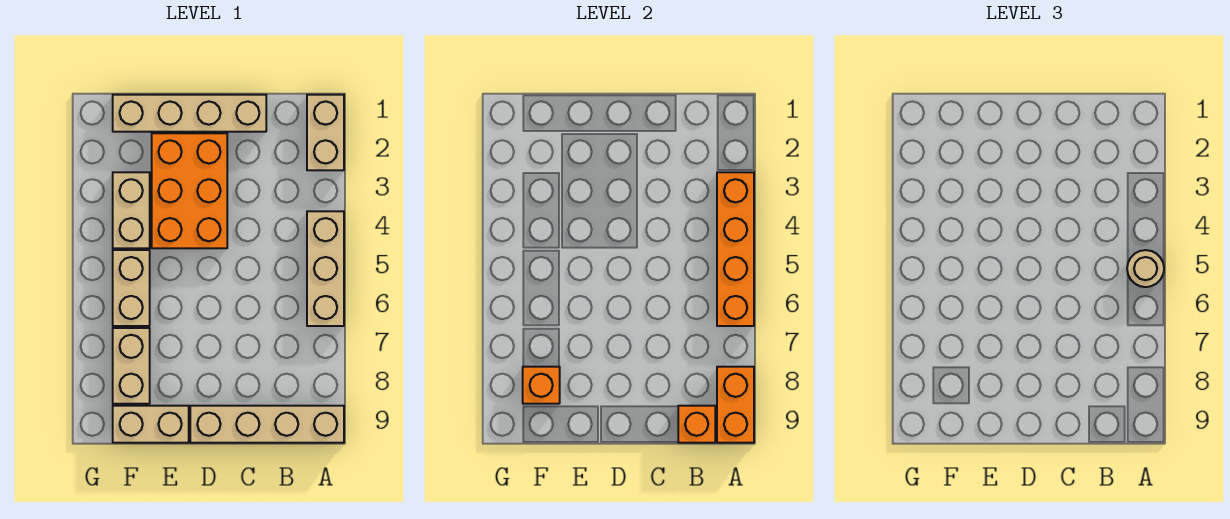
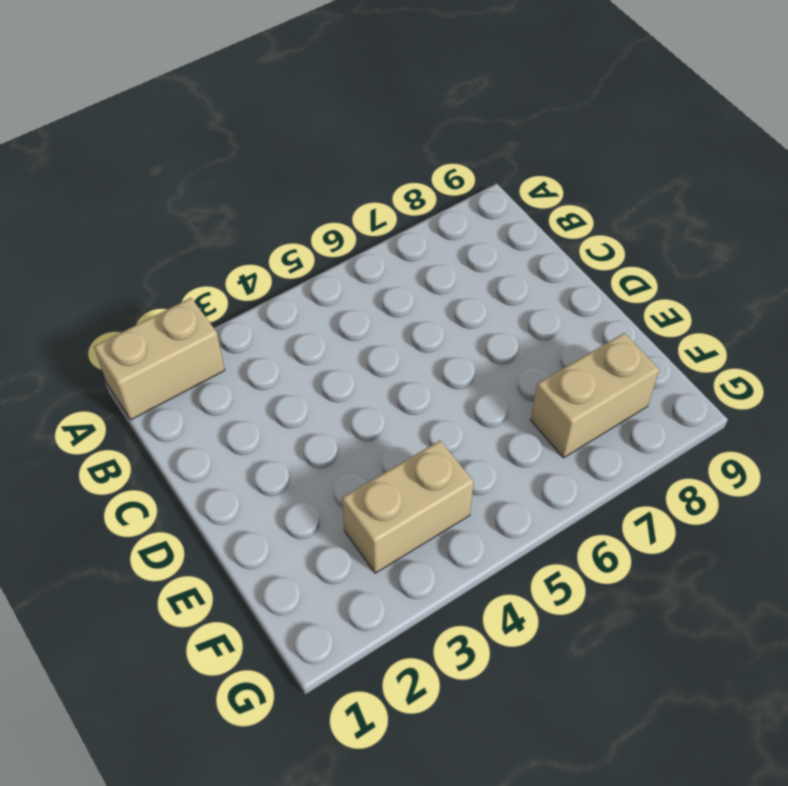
none -> tan 1x3 brick [307,211,344,326]
none -> tan 1x4 brick [190,406,344,443]
none -> tan 1x4 brick [113,95,266,132]

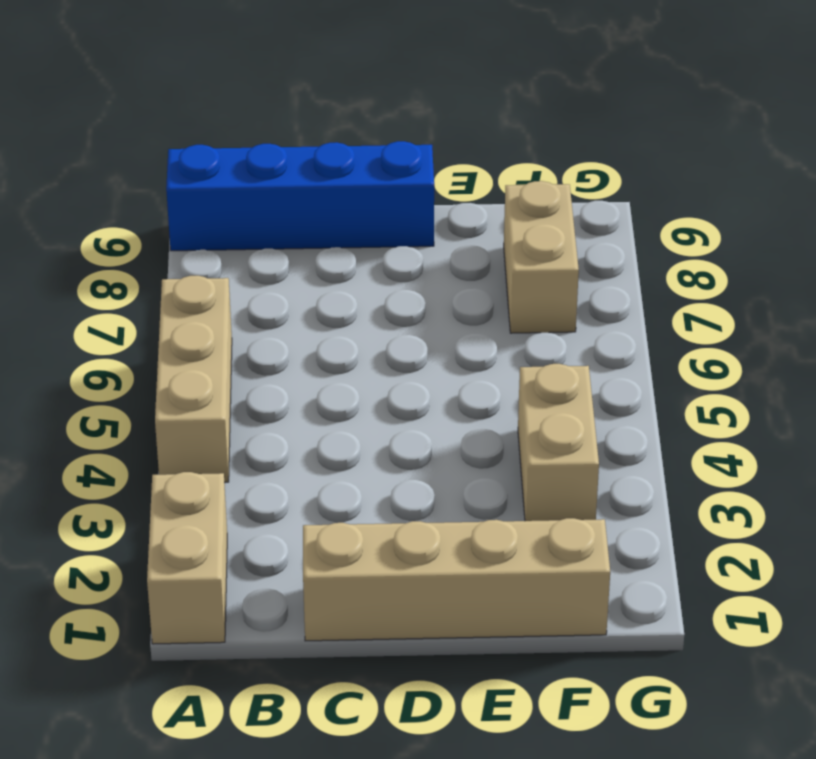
blue 1x4 brick [166,141,434,251] -> tan 1x4 brick [190,406,344,443]
none -> orange 2x3 brick [152,133,227,248]
none -> tan 1x2 brick [113,406,189,443]
none -> tan 1x2 brick [113,250,150,326]

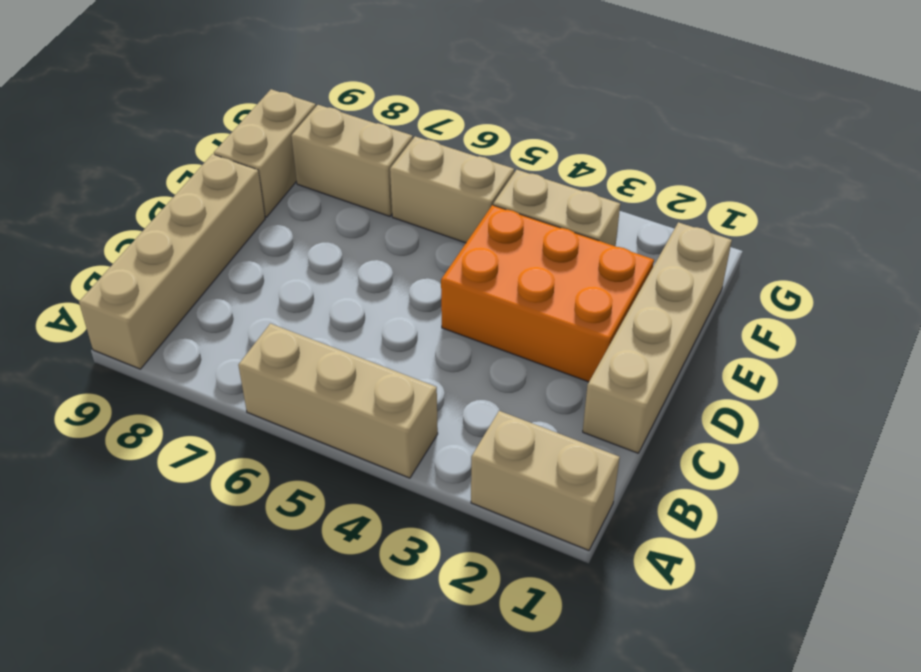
none -> orange 1x4 brick [717,172,754,326]
none -> orange 1x2 brick [717,367,754,443]
none -> orange 1x1 brick [678,406,715,443]

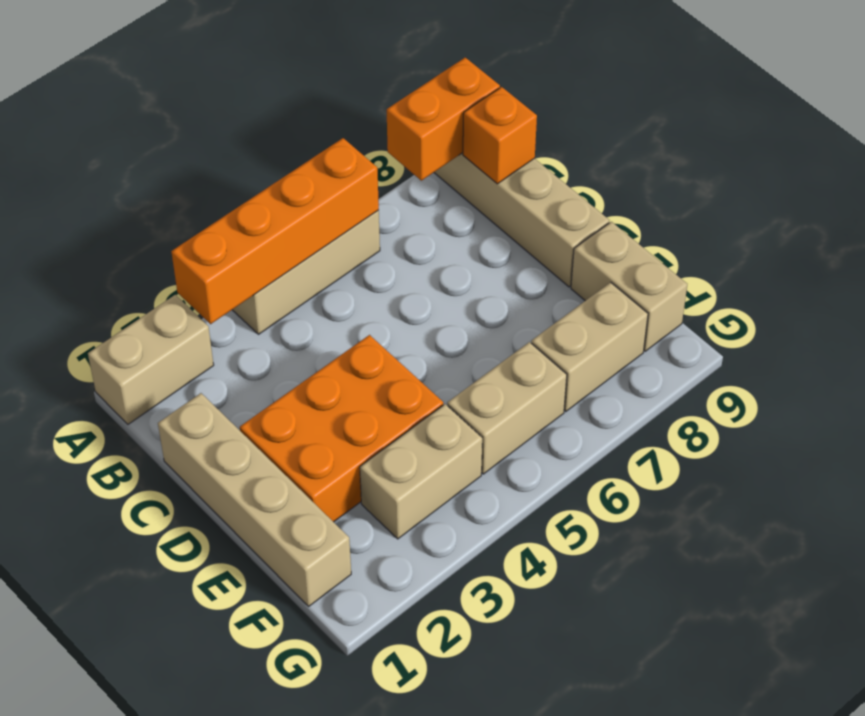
none -> orange 1x1 brick [523,367,560,404]
none -> tan 1x1 round brick [1127,250,1164,287]

